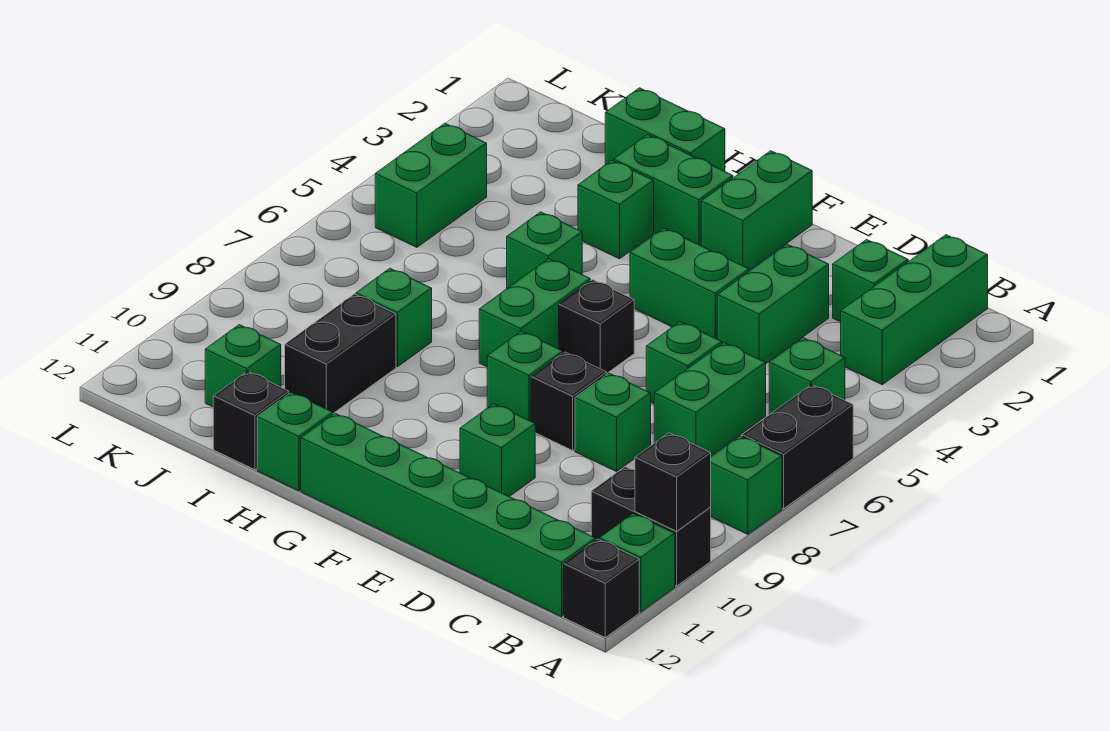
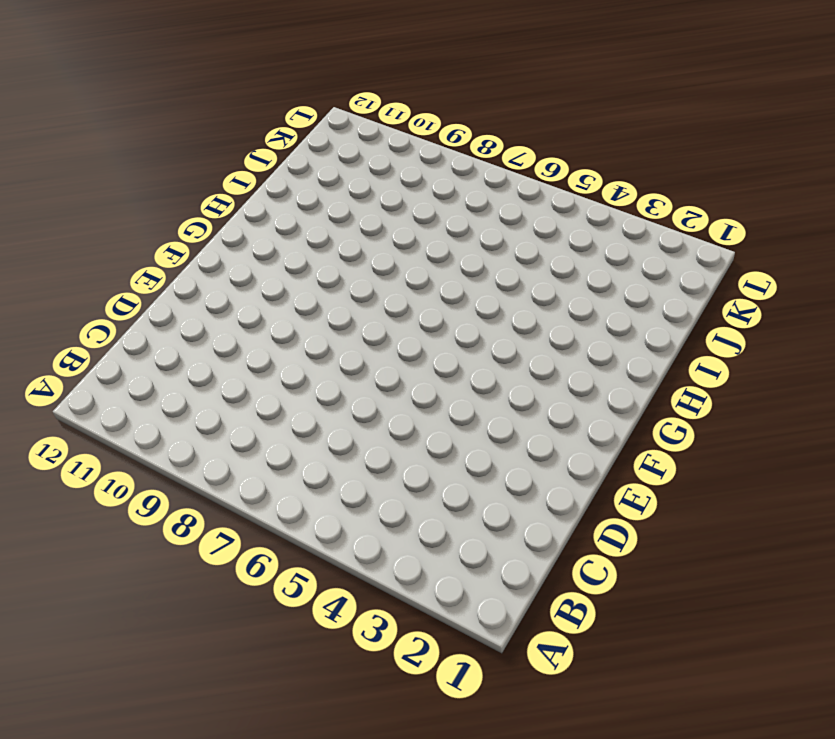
none -> black 1x2 brick [742,385,853,509]
none -> green 1x1 brick [710,436,782,534]
none -> black 1x2 brick [591,467,711,586]
none -> green 1x1 brick [599,513,675,612]

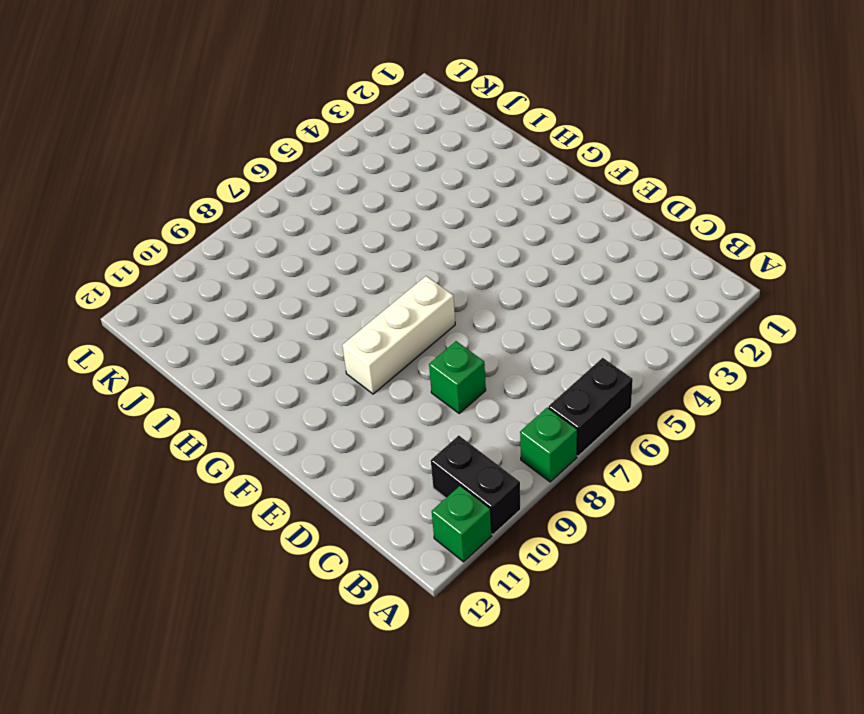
white 1x3 brick [342,276,455,394] -> green 1x1 brick [487,331,563,421]
none -> black 1x1 brick [564,539,639,637]
none -> green 1x3 brick [841,235,988,385]
none -> green 1x1 brick [769,338,845,415]
none -> green 1x6 brick [301,413,596,617]

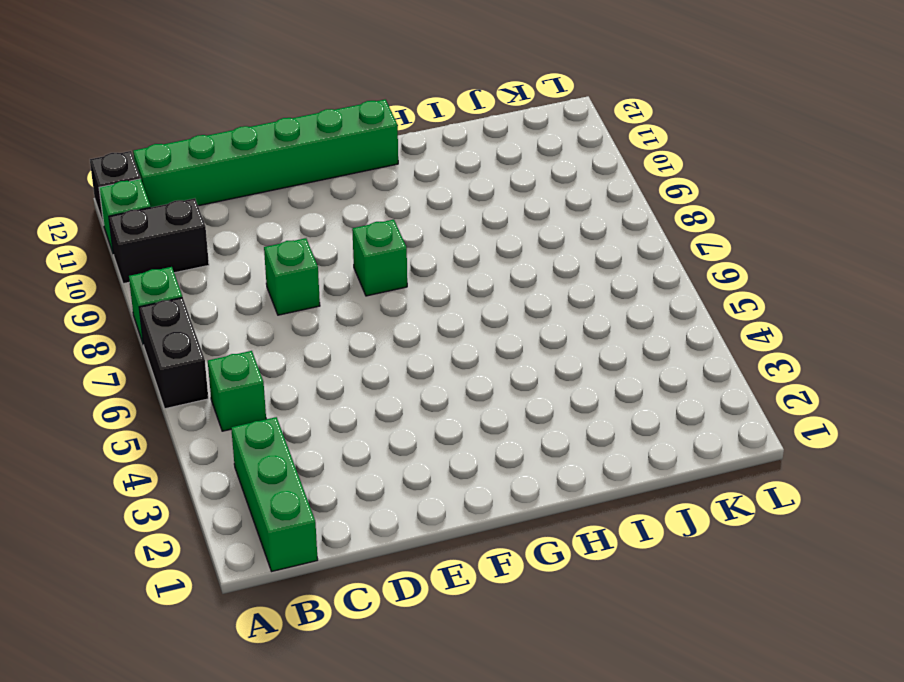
none -> green 1x1 brick [833,240,908,322]
none -> green 1x2 brick [654,343,766,456]
none -> green 1x2 brick [717,244,829,363]
none -> green 1x1 brick [646,322,722,404]

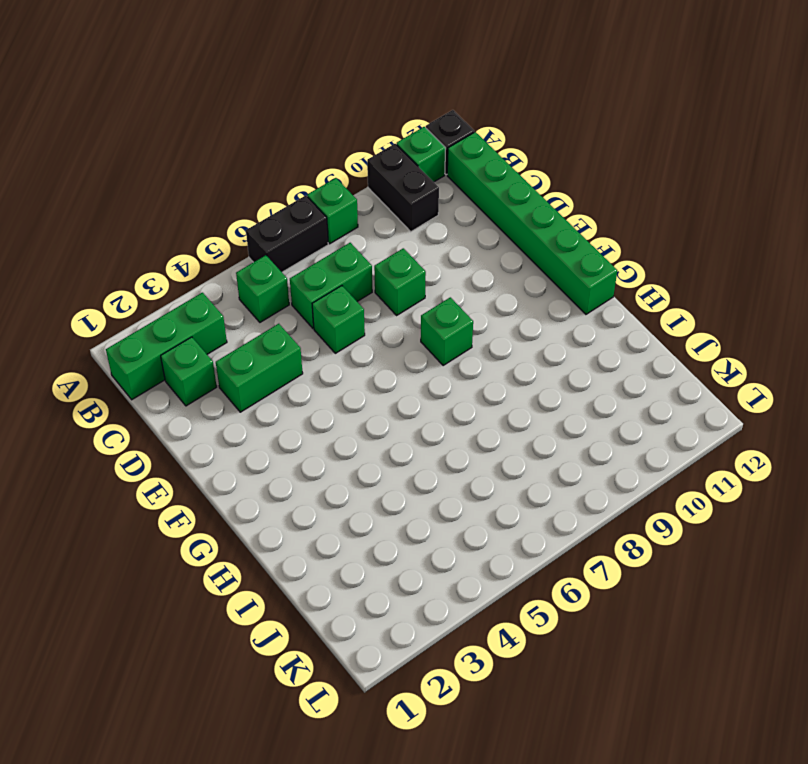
none -> green 1x2 brick [630,228,749,339]
none -> black 1x1 brick [531,352,607,450]
none -> green 1x1 brick [460,404,535,497]
none -> green 1x2 brick [701,151,812,270]

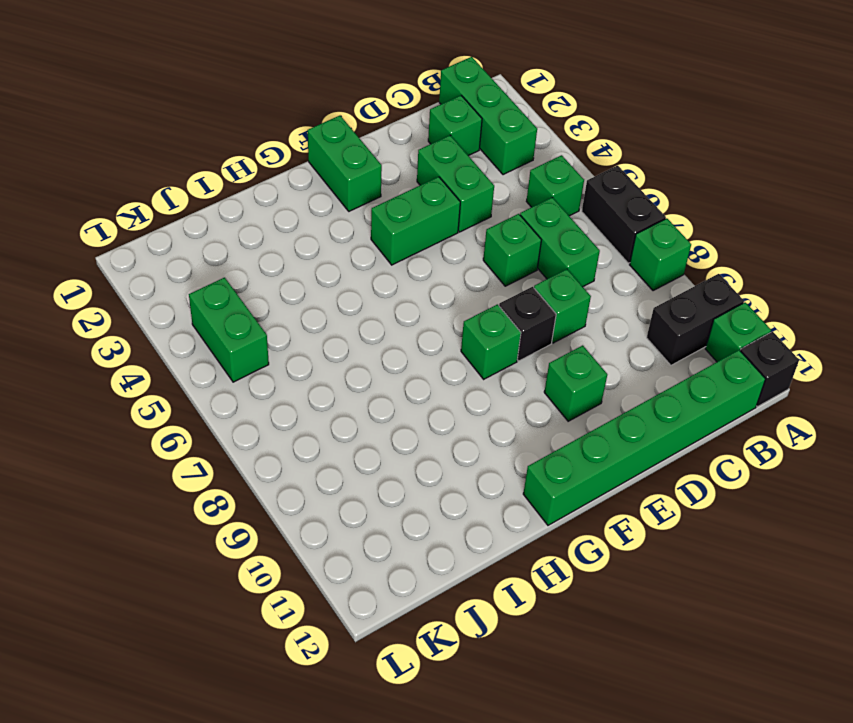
none -> black 1x1 brick [559,280,634,373]
none -> green 1x2 brick [614,135,733,246]
none -> green 1x2 brick [479,259,590,367]
none -> green 1x2 brick [605,88,725,171]

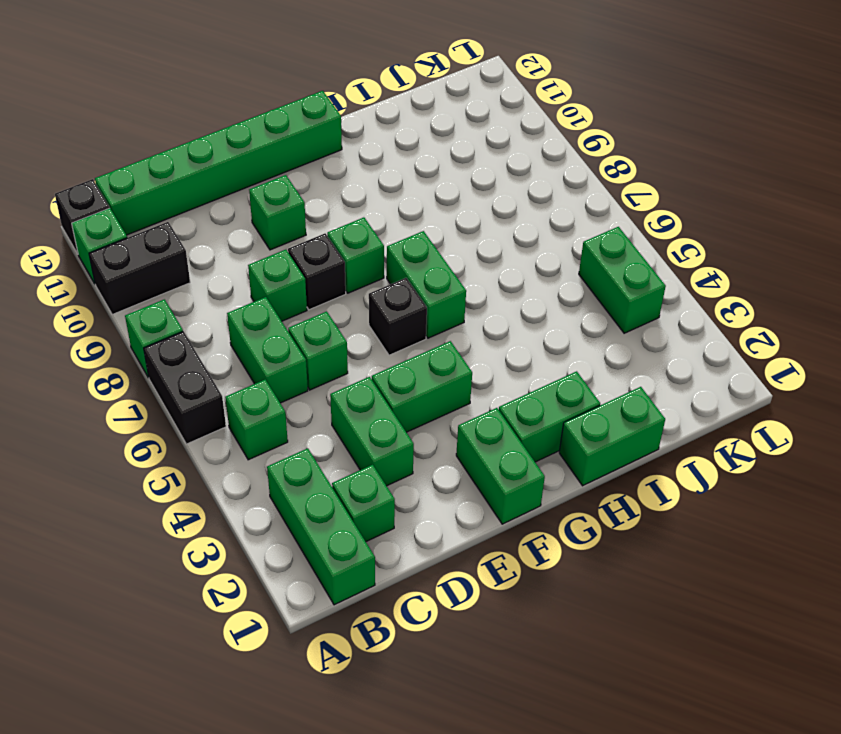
none -> green 1x1 brick [578,161,654,259]
none -> green 1x1 brick [507,212,582,289]
none -> green 1x1 brick [257,392,333,491]
none -> green 1x1 brick [356,268,432,367]

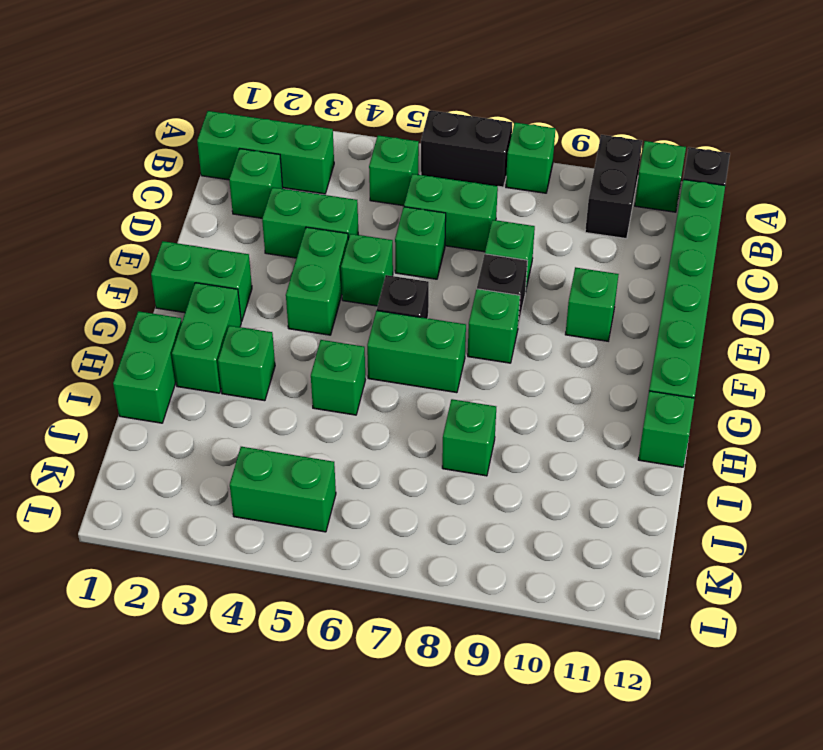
green 1x1 brick [341,234,393,306] -> green 1x1 brick moved to [205,325,281,407]
none -> black 1x2 brick [285,294,396,413]
none -> black 1x1 brick [213,371,289,470]
none -> black 1x1 brick [635,433,711,531]

